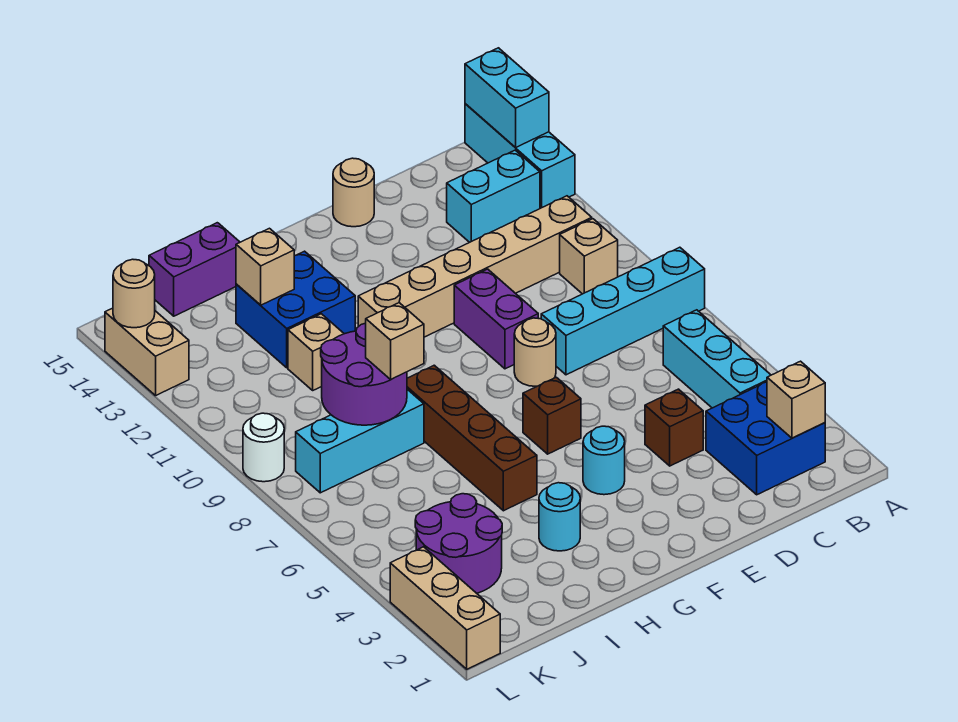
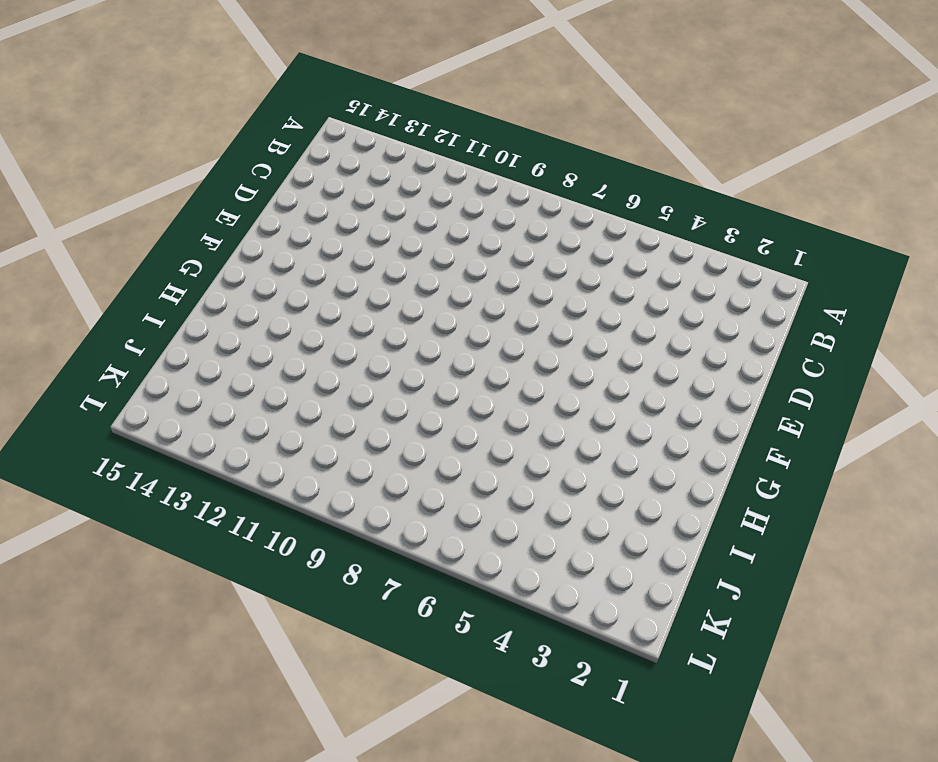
none -> cyan 1x4 brick [541,247,705,375]
none -> cyan 1x3 brick [465,104,575,208]
none -> blue 2x2 brick [706,382,825,495]

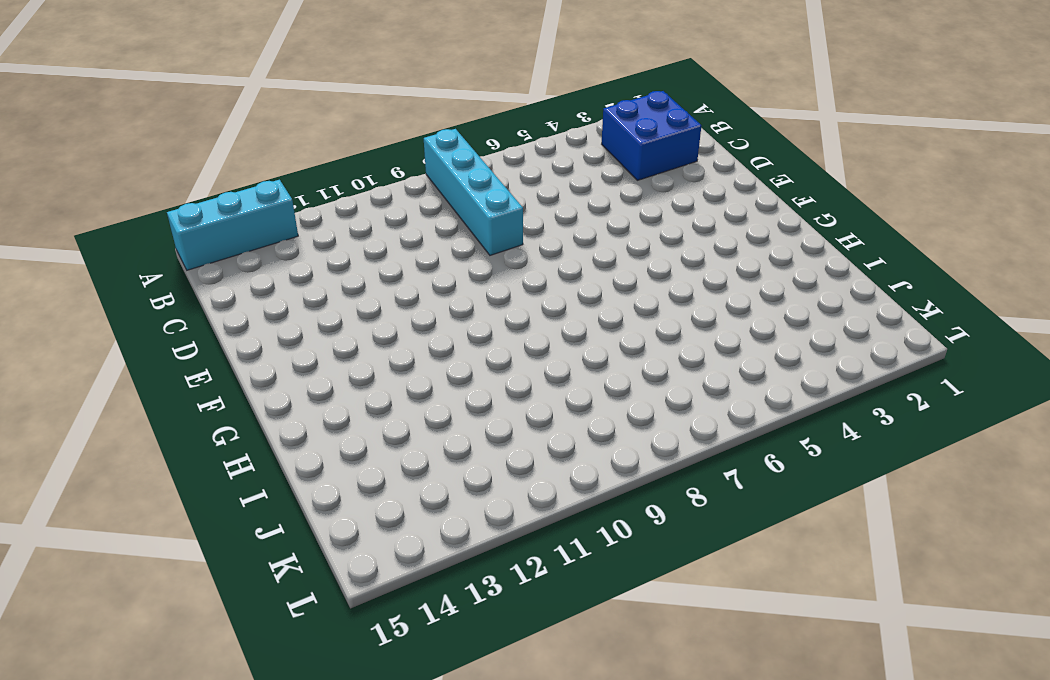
none -> cyan 1x3 brick [663,310,771,408]
none -> tan 1x1 brick [560,219,618,294]
none -> tan 1x6 brick [358,196,592,337]

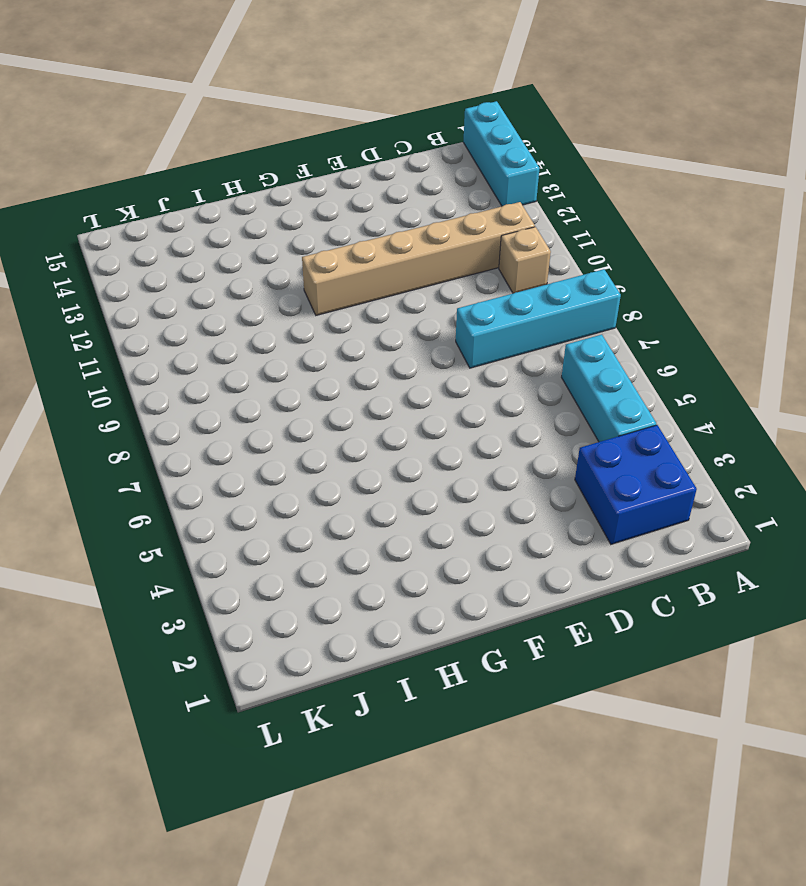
none -> cyan 1x2 brick [447,150,540,242]
none -> brown 1x1 brick [645,389,703,466]
none -> tan 1x1 round brick [514,318,556,386]

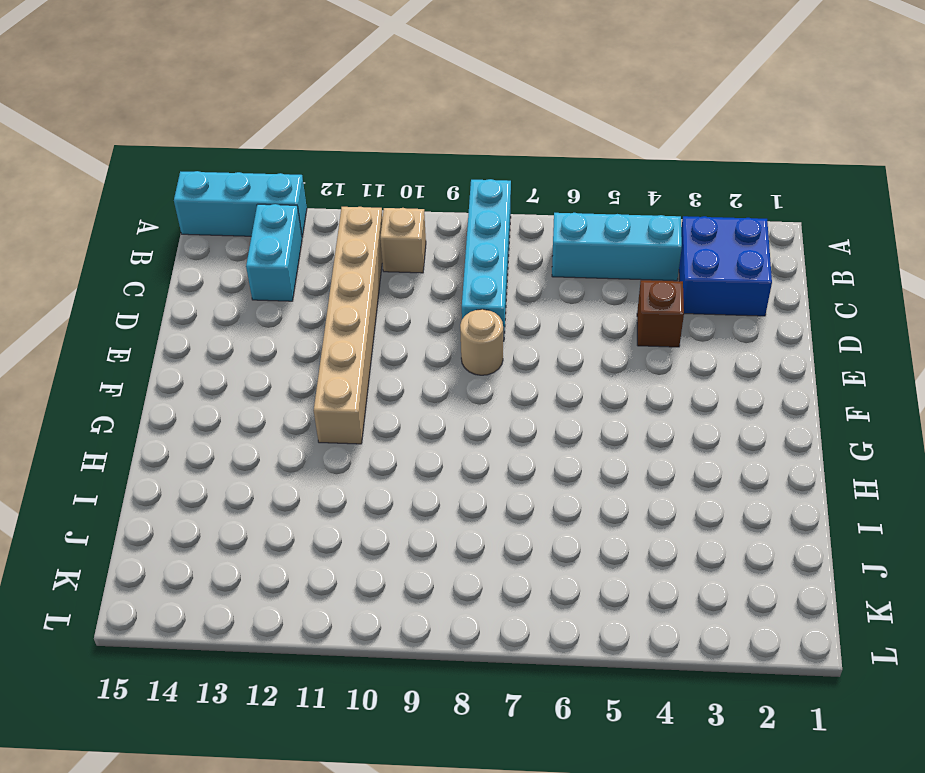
none -> purple 1x2 brick [454,269,538,369]
none -> tan 1x1 round brick [333,158,374,227]
none -> cyan 1x1 round brick [583,426,625,495]

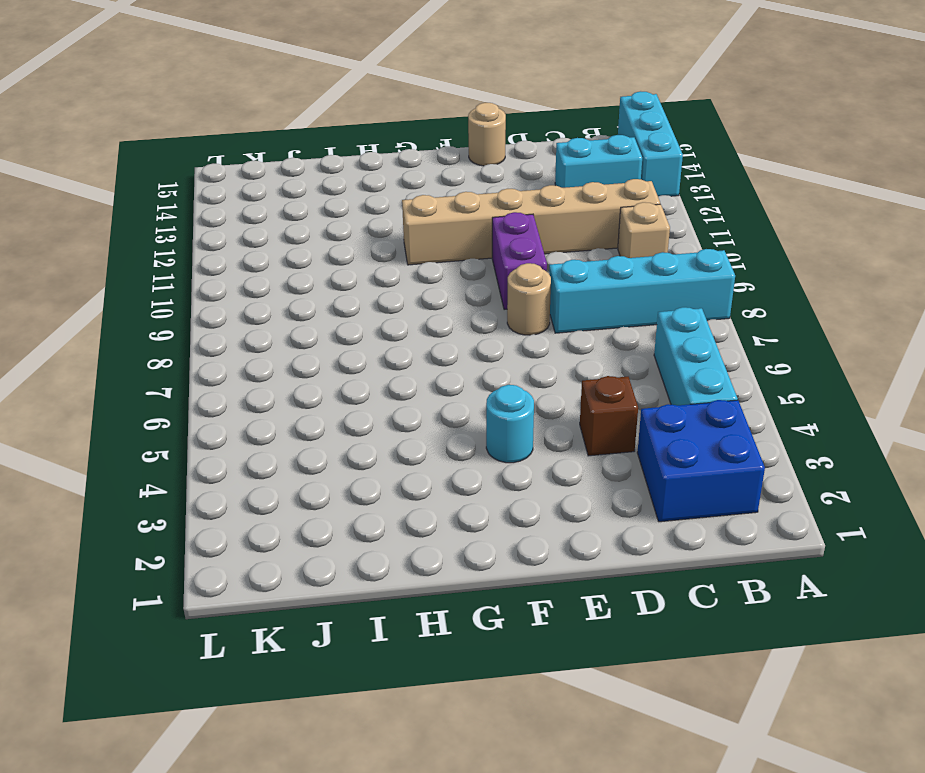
none -> brown 1x1 brick [523,377,581,454]
none -> cyan 1x1 round brick [539,483,580,551]
none -> brown 1x4 brick [407,365,537,511]

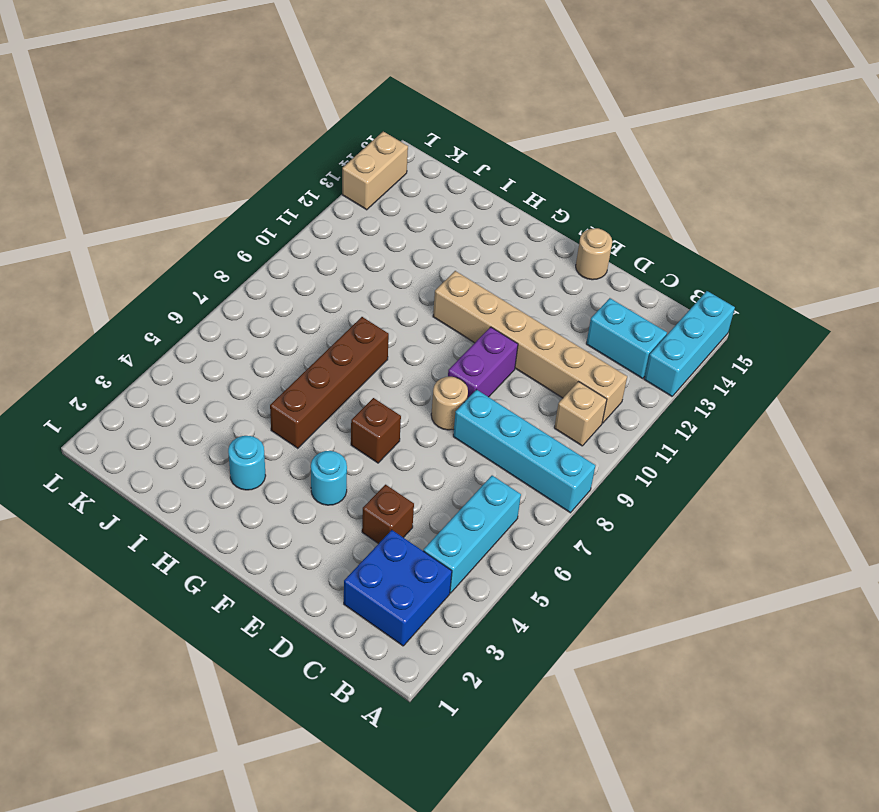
none -> blue 2x2 brick [236,251,355,368]
none -> cyan 1x3 brick [296,389,424,493]
none -> tan 1x1 brick [288,314,344,390]

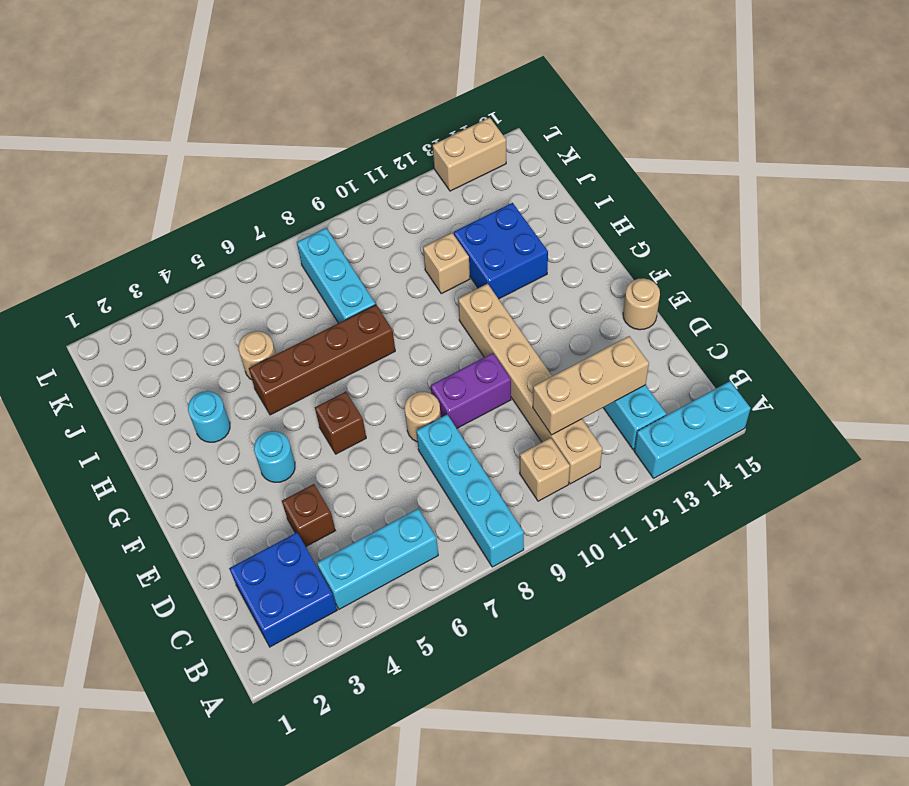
tan 1x3 brick [533,336,649,435] -> tan 1x3 brick moved to [390,547,500,669]
tan 1x1 round brick [238,331,276,380] -> tan 1x1 round brick moved to [113,259,155,328]
none -> purple 1x2 brick [149,223,240,316]
none -> purple 2x2 round brick [415,494,502,593]
none -> white 1x1 round brick [243,413,284,482]

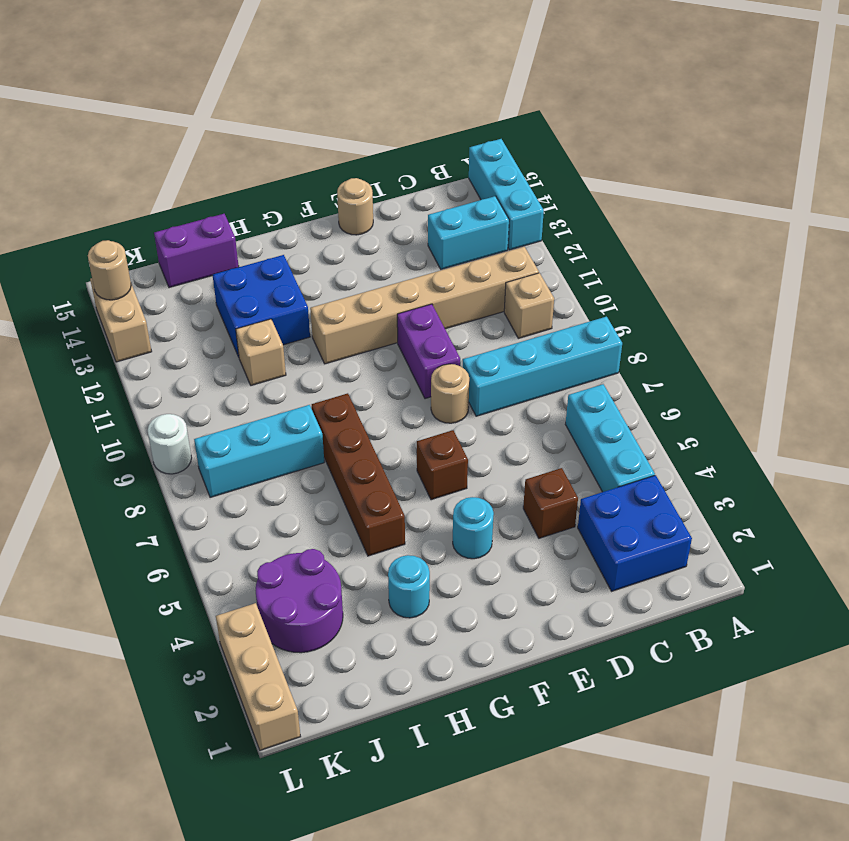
none -> cyan 1x2 brick [465,48,549,148]
none -> tan 1x1 brick [767,361,825,438]
none -> purple 2x2 round brick [321,323,407,425]

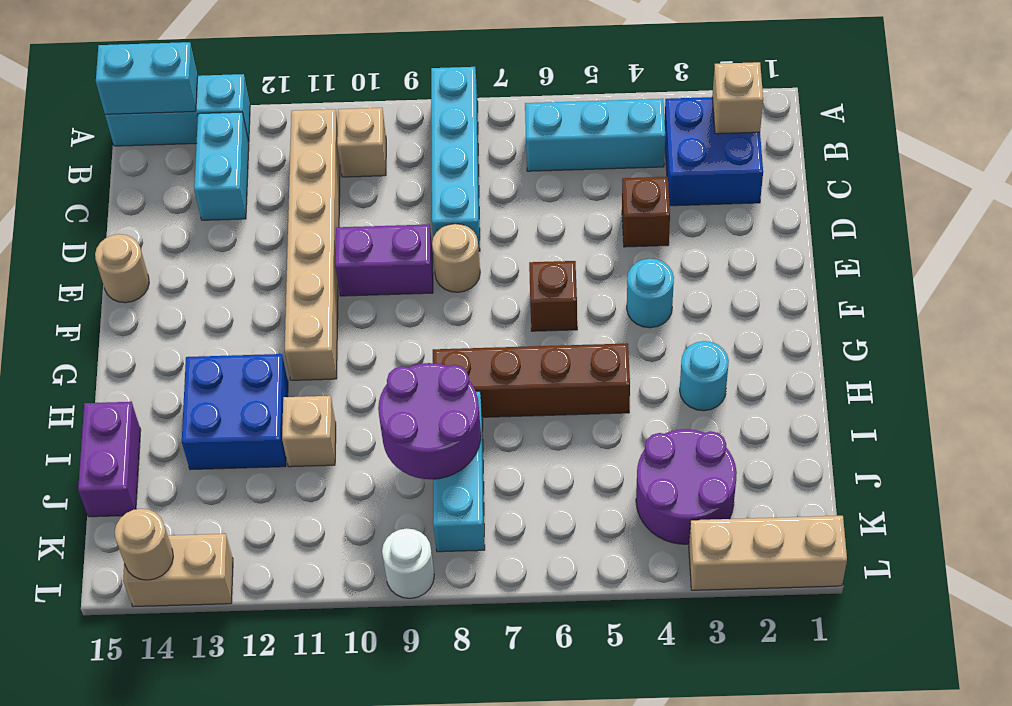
none -> tan 1x1 brick [236,228,294,305]
none -> tan 1x1 brick [366,303,424,379]

